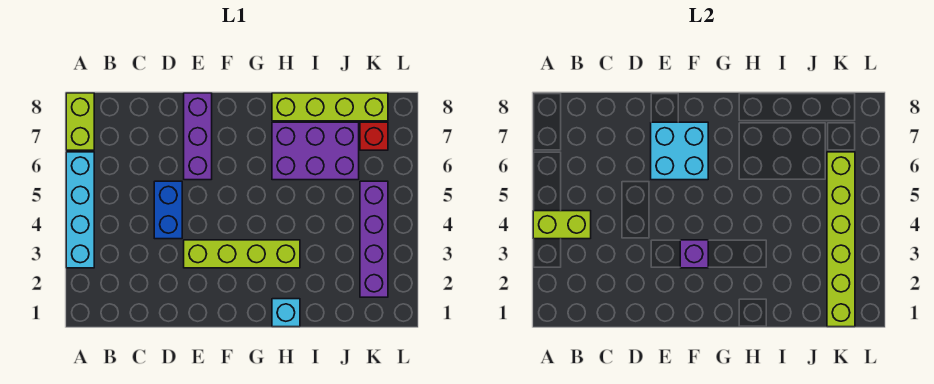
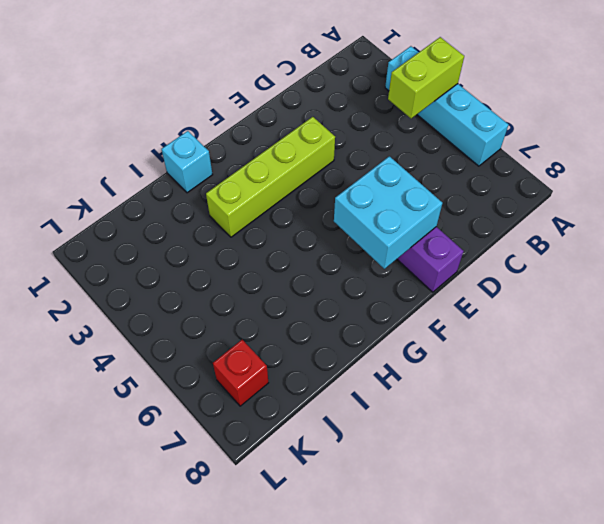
none -> lime 1x2 brick [66,93,94,150]
none -> blue 1x2 brick [154,181,182,239]
none -> purple 2x3 brick [272,122,359,180]

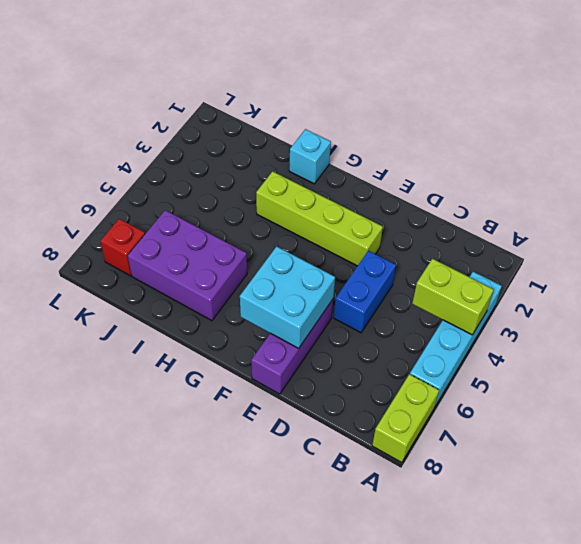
none -> lime 1x4 brick [272,93,388,121]
none -> purple 1x4 brick [360,181,388,297]
none -> purple 1x1 brick [680,240,708,268]

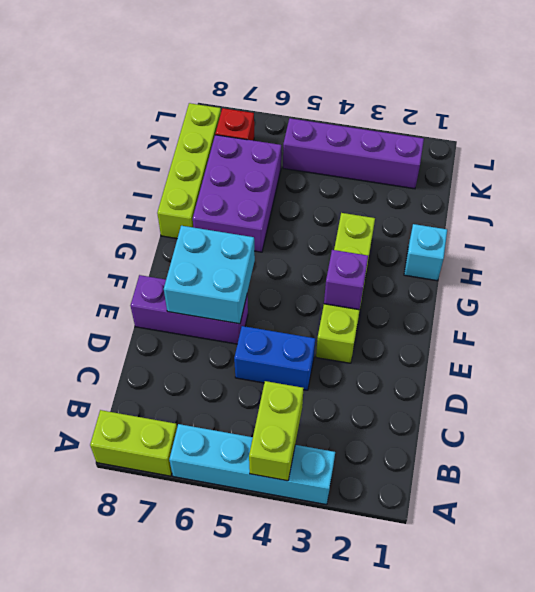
none -> lime 1x6 brick [827,152,855,327]

